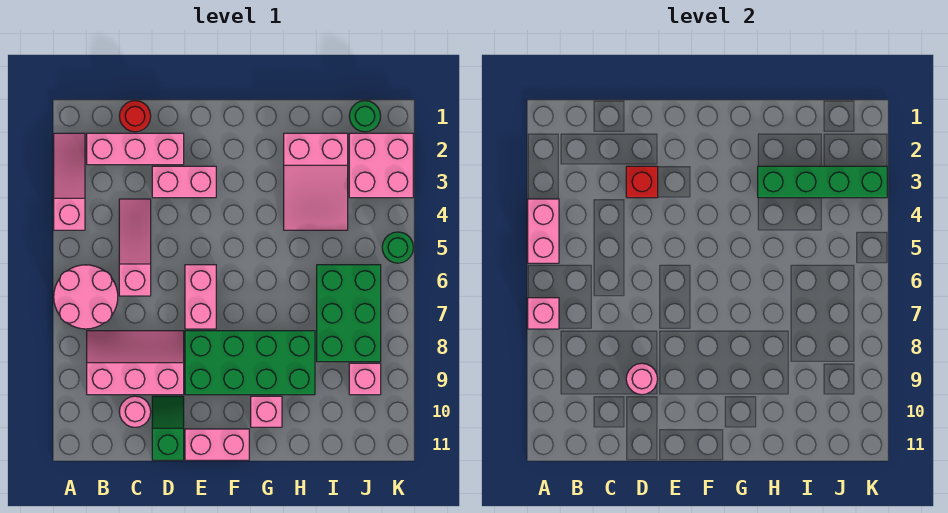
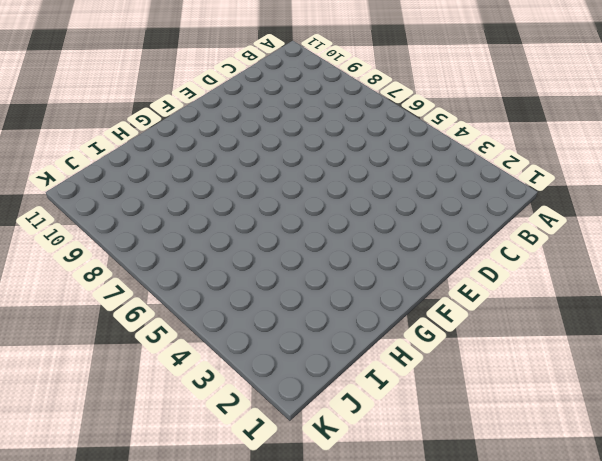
none -> pink 1x3 slope [54,133,85,230]
none -> pink 2x2 round brick [54,265,118,329]
none -> pink 1x3 brick [87,133,184,165]

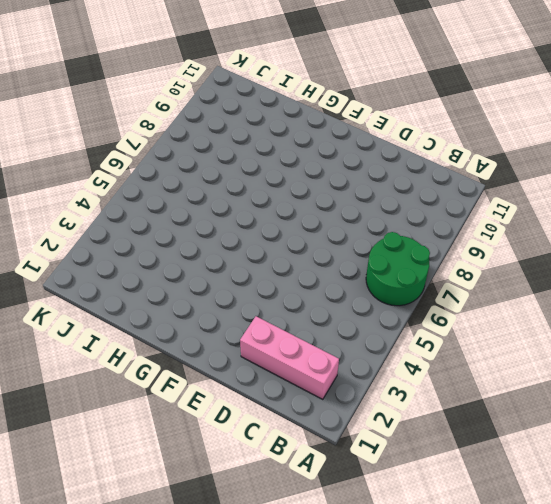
green 2x2 round brick [366,232,430,306] -> pink 2x2 round brick [54,265,118,329]
none -> pink 1x3 slope [54,133,85,230]
none -> pink 2x3 slope [87,331,184,395]
none -> red 1x1 round brick [119,101,151,132]

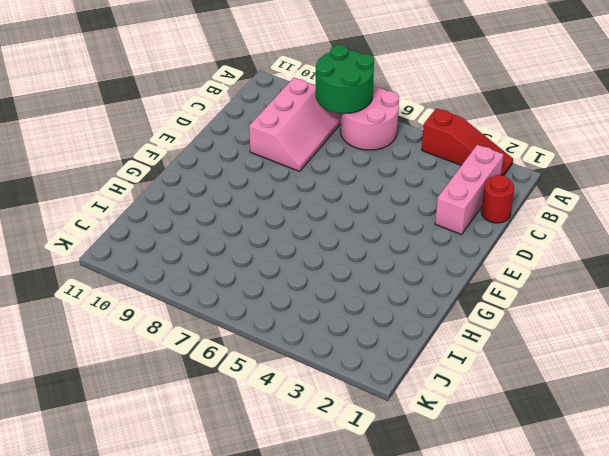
red 1x3 slope [422,108,513,176] -> pink 1x3 slope [54,133,85,230]
green 2x2 round brick [316,45,374,114] -> pink 1x1 brick [528,298,559,329]
none -> pink 1x3 slope [119,199,151,296]
none -> pink 1x1 round brick [119,396,151,427]
none -> pink 1x2 brick [152,166,216,198]

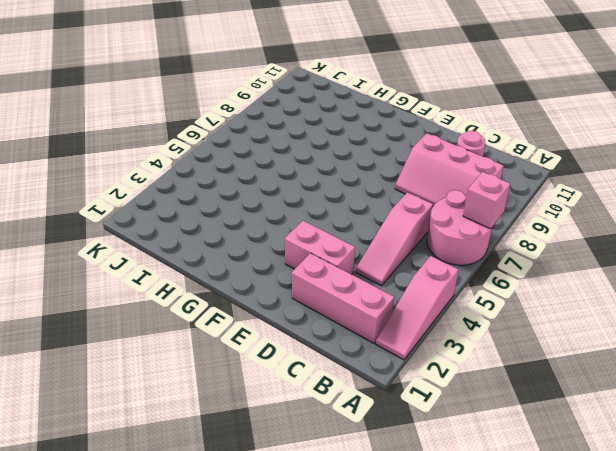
none -> red 1x1 round brick [119,101,151,132]
none -> green 1x2 slope [152,396,184,460]
none -> pink 1x2 brick [185,265,216,329]

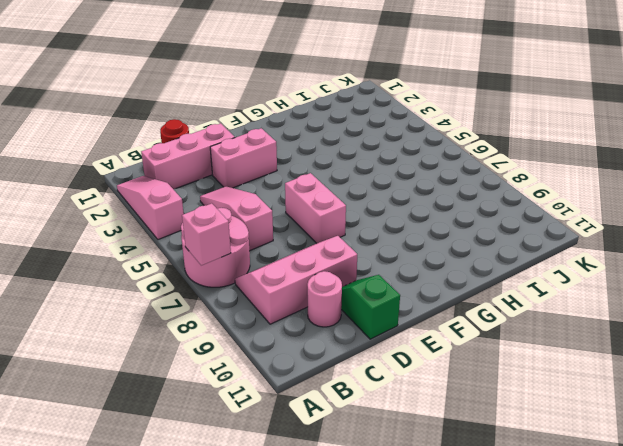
none -> green 2x4 brick [185,331,315,395]
none -> pink 1x2 brick [185,429,249,460]
none -> pink 1x1 brick [251,396,282,427]

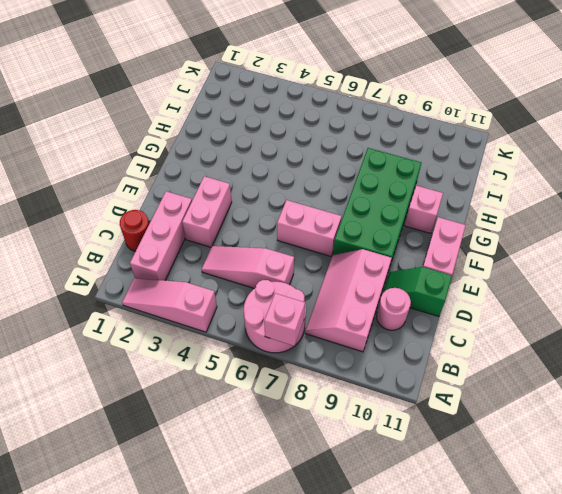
none -> pink 2x3 slope [284,133,348,230]
none -> green 2x3 brick [317,265,381,362]
none -> green 1x1 round brick [349,101,381,132]

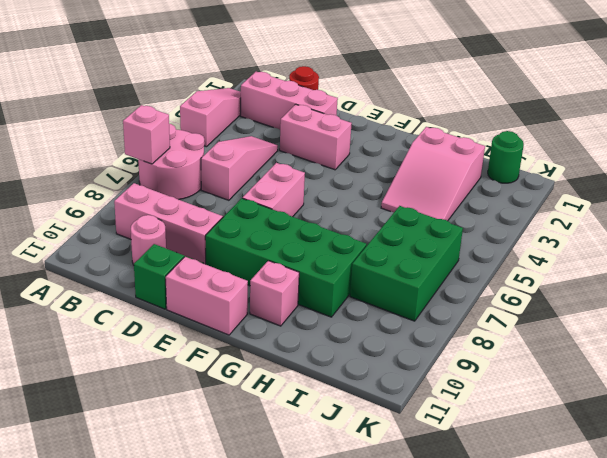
none -> pink 2x2 brick [349,133,413,198]
none -> pink 1x1 brick [349,363,381,395]
none -> green 1x1 round brick [382,232,413,263]

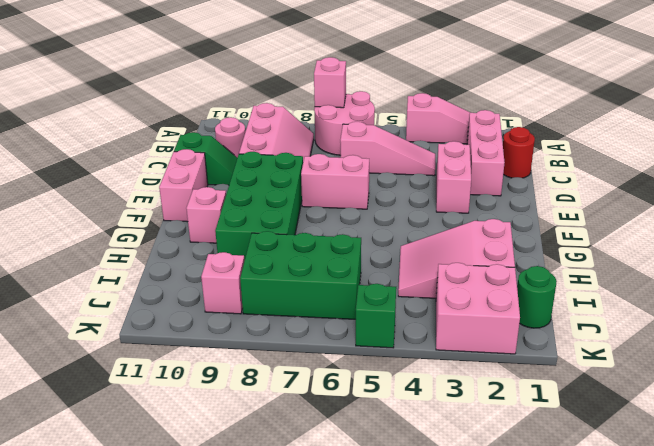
green 1x1 brick [356,284,396,348] -> green 1x1 round brick [382,232,413,263]
none -> pink 1x2 brick [528,199,559,263]
none -> red 1x1 brick [626,166,658,198]
none -> pink 1x1 round brick [626,363,657,395]

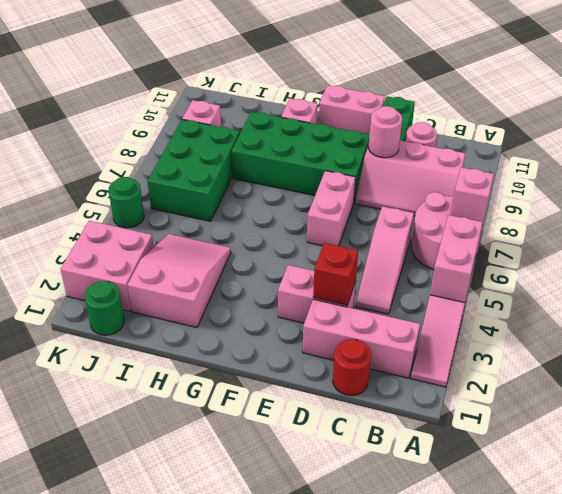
none -> green 1x4 brick [758,166,887,198]

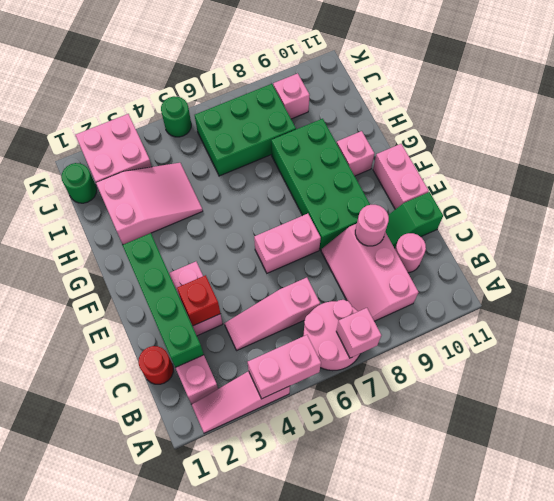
green 1x4 brick [123,233,204,368] -> green 1x4 brick moved to [758,166,887,198]

